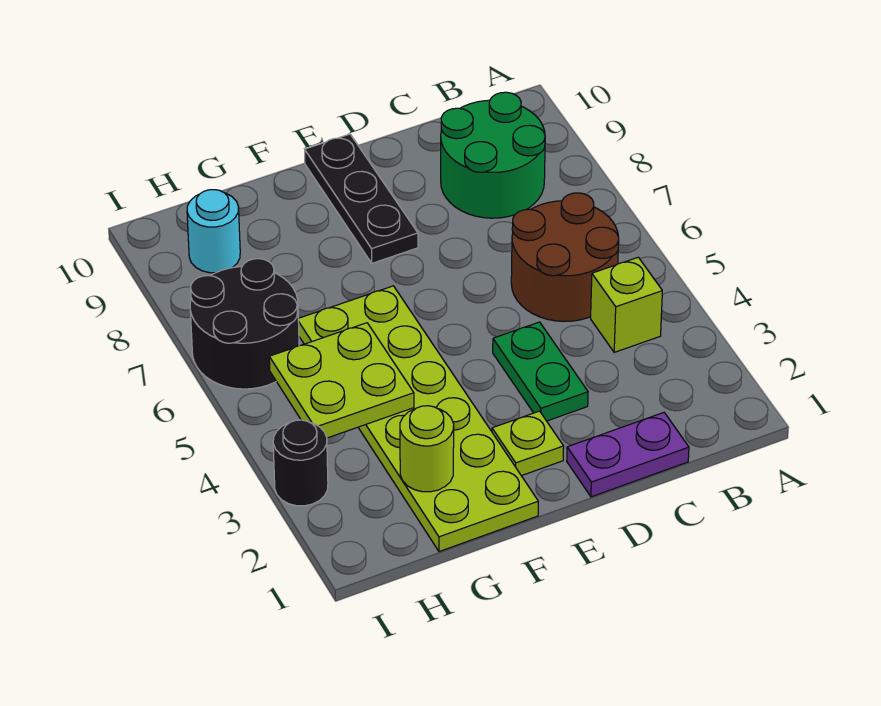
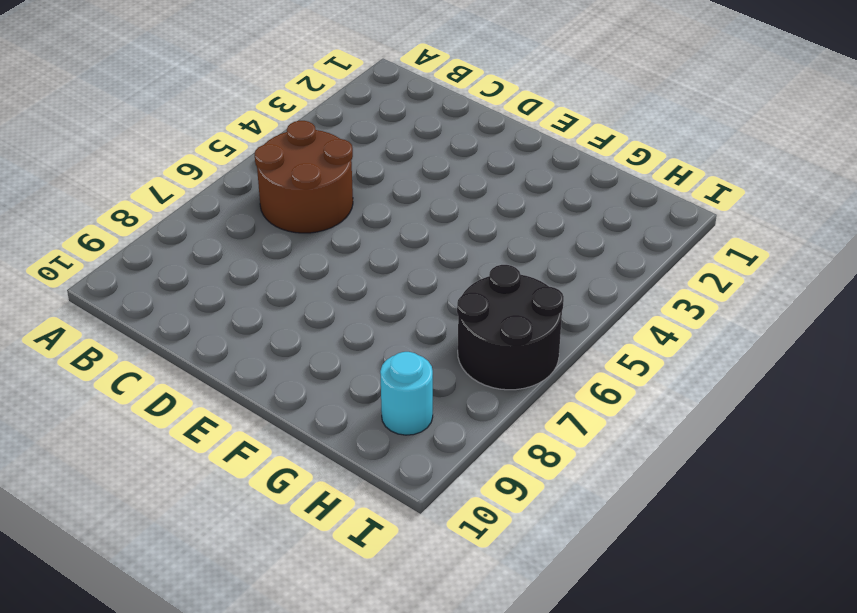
none -> lime 1x1 brick [591,257,662,352]
none -> green 2x2 round brick [441,92,545,218]
none -> purple 1x2 plate [567,413,689,497]

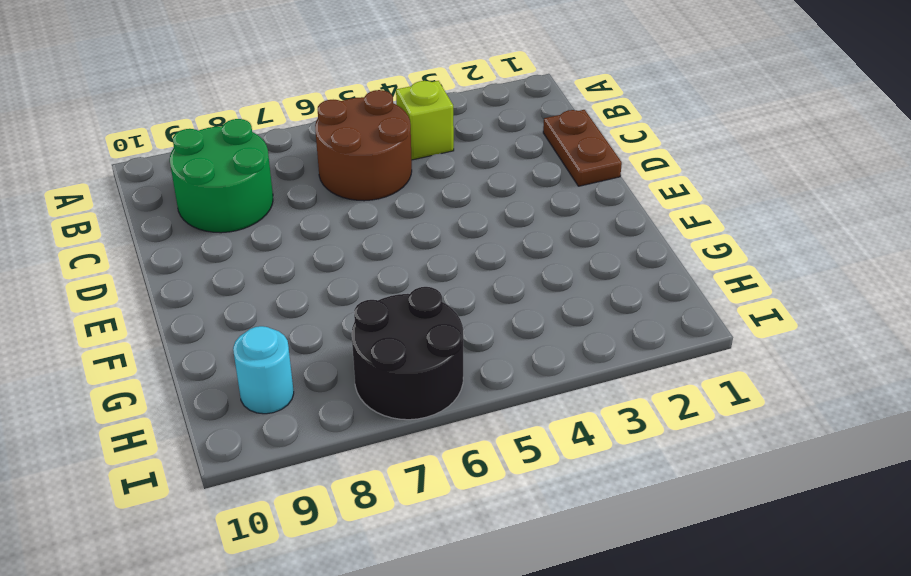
brown 1x2 plate [543,110,622,186] -> purple 1x2 plate [567,413,689,497]
none -> green 1x2 plate [493,322,588,421]
none -> lime 1x1 plate [492,411,564,476]
none -> black 1x3 plate [305,134,418,263]

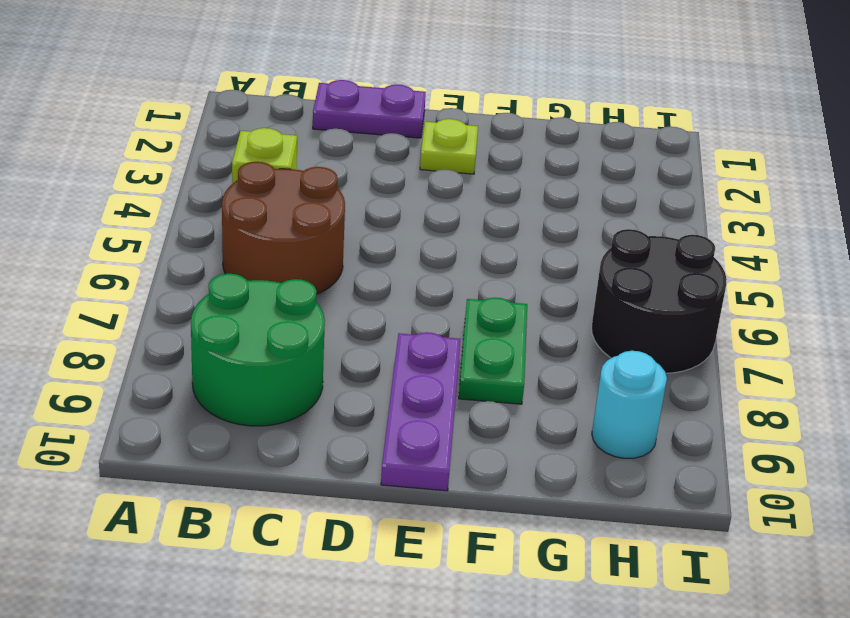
purple 1x3 plate [381,332,460,491] -> black 1x3 plate [305,134,418,263]
green 1x2 plate [459,298,527,404] -> green 1x2 plate moved to [493,322,588,421]
none -> lime 2x6 plate [298,286,538,552]
none -> black 1x1 round brick [273,420,328,506]
none -> lime 1x1 round brick [400,406,454,492]

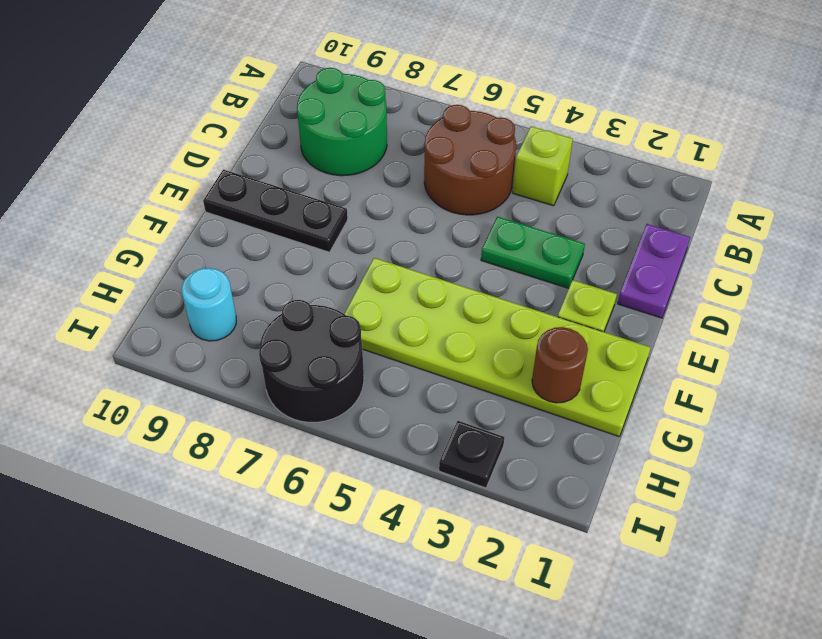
brown 1x1 round brick [532,327,588,403] -> lime 1x1 round brick [400,406,454,492]
black 1x1 plate [439,421,504,488] -> black 1x1 round brick [273,420,328,506]
none -> lime 2x2 plate [269,323,414,438]

